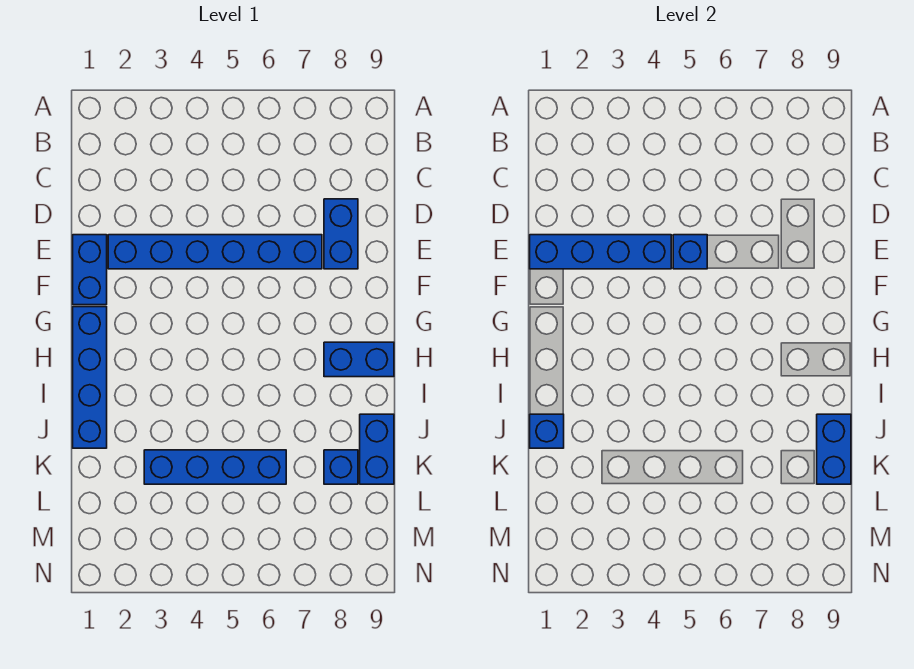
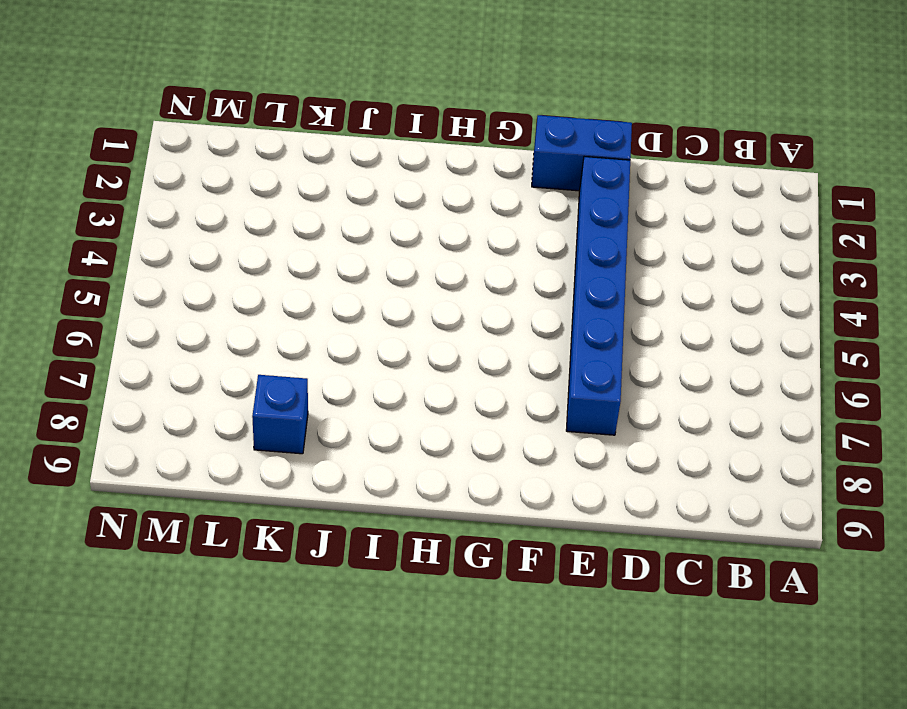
none -> blue 1x2 brick [324,199,358,269]
none -> blue 1x4 brick [73,307,107,448]
none -> blue 1x2 brick [324,342,394,377]

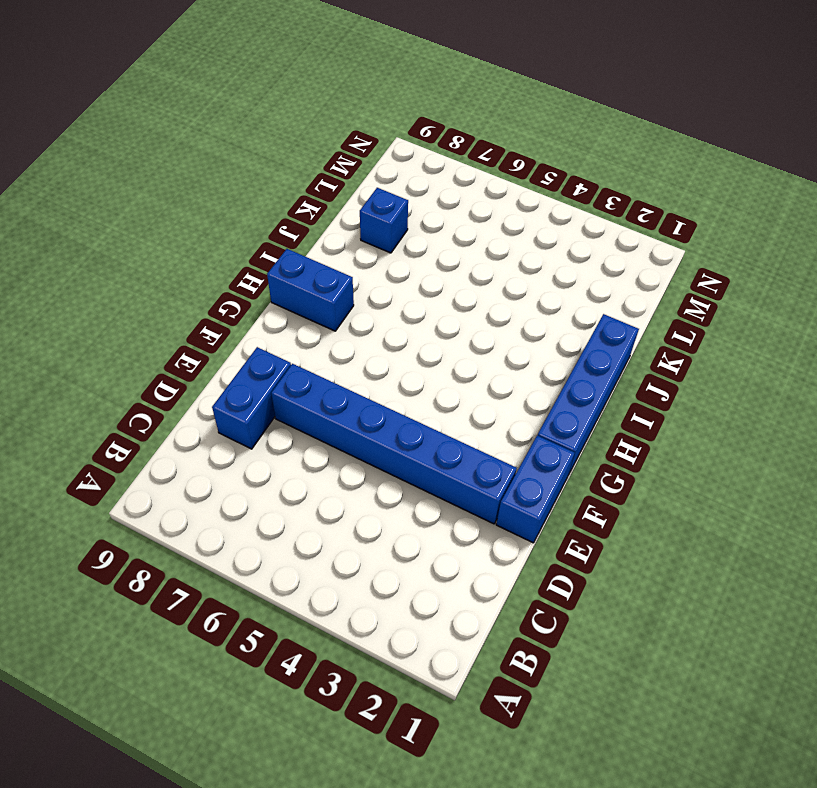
none -> blue 1x2 brick [360,414,394,484]
none -> blue 1x4 brick [144,450,286,484]
none -> blue 1x4 brick [530,235,671,269]

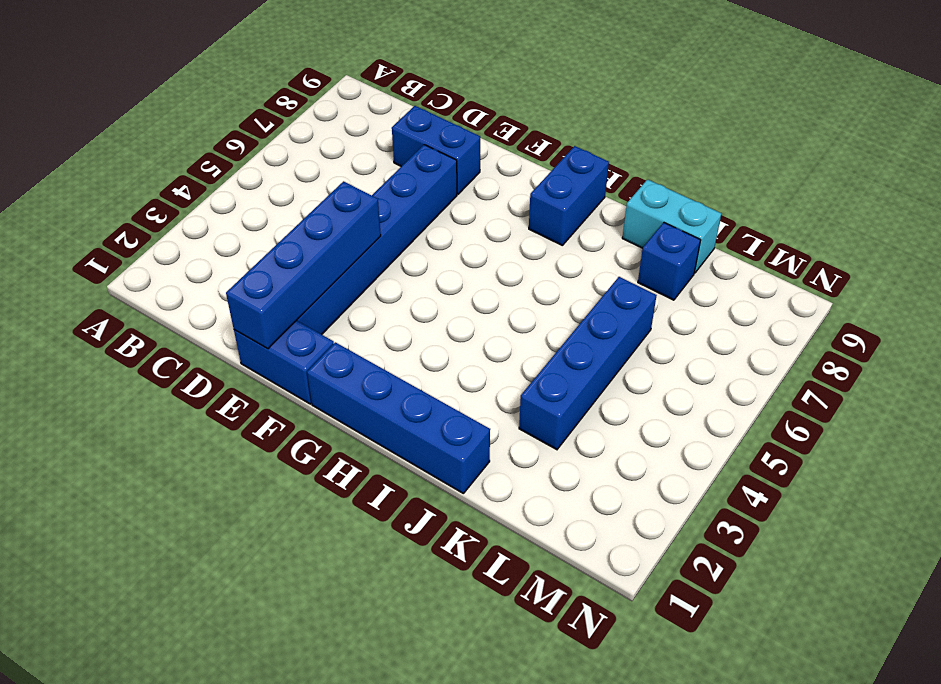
cyan 1x2 brick [622,179,721,273] -> blue 1x2 brick [360,414,394,484]
none -> blue 1x1 brick [673,235,707,269]
none -> blue 1x1 brick [530,414,564,448]
none -> blue 1x2 brick [817,414,851,484]

